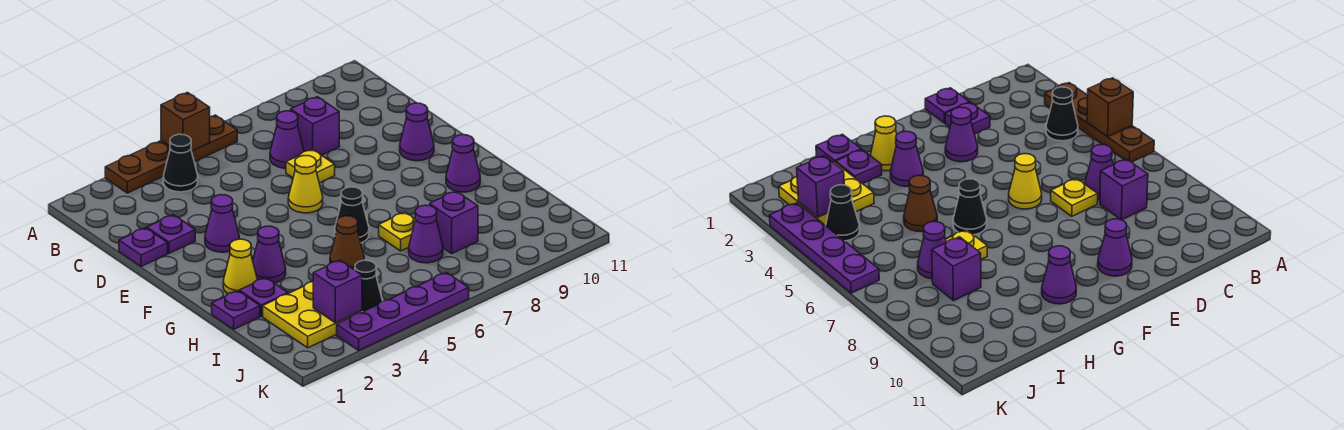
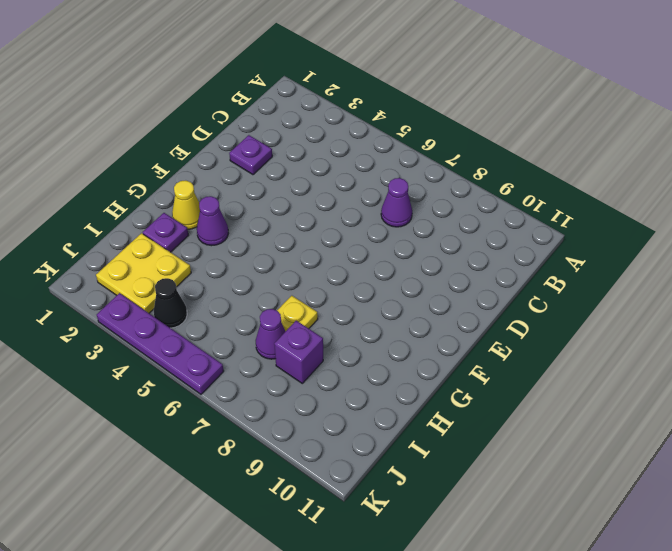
none -> brown 1x4 plate [105,115,237,193]
none -> black 1x1 cone [163,134,198,192]
none -> purple 1x1 brick [291,97,339,155]

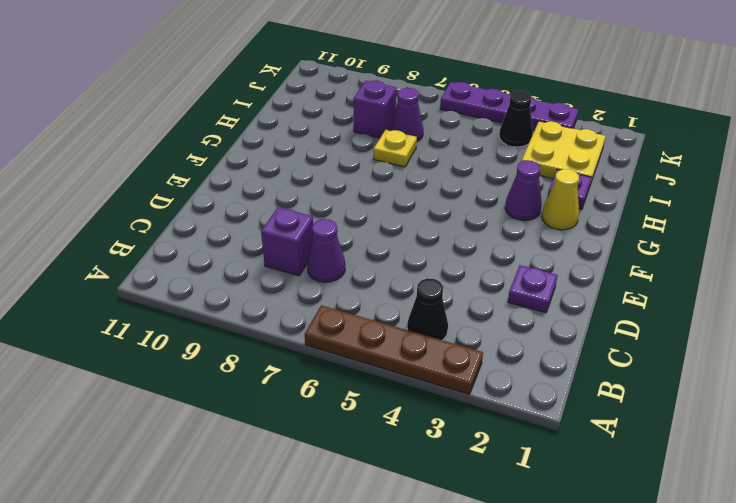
none -> purple 1x1 plate [119,228,168,266]
none -> yellow 1x1 plate [286,149,335,183]
none -> purple 1x1 cone [205,195,239,252]

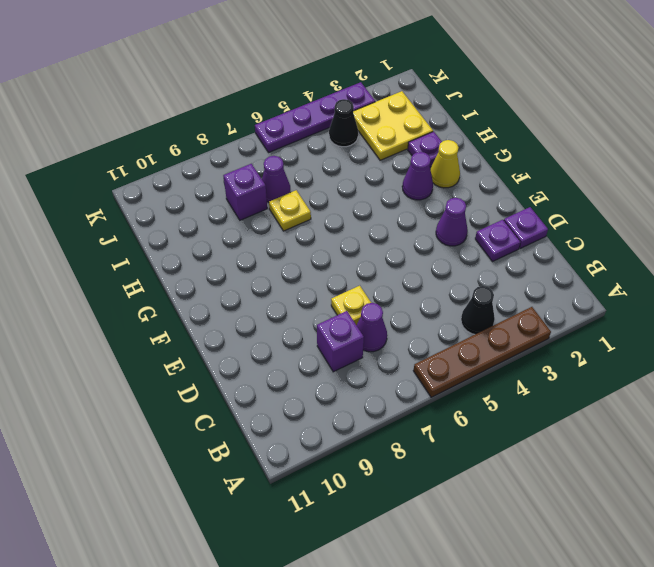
none -> yellow 1x1 cone [288,156,323,213]
none -> purple 1x1 cone [400,103,434,161]
none -> black 1x1 cone [335,187,369,243]

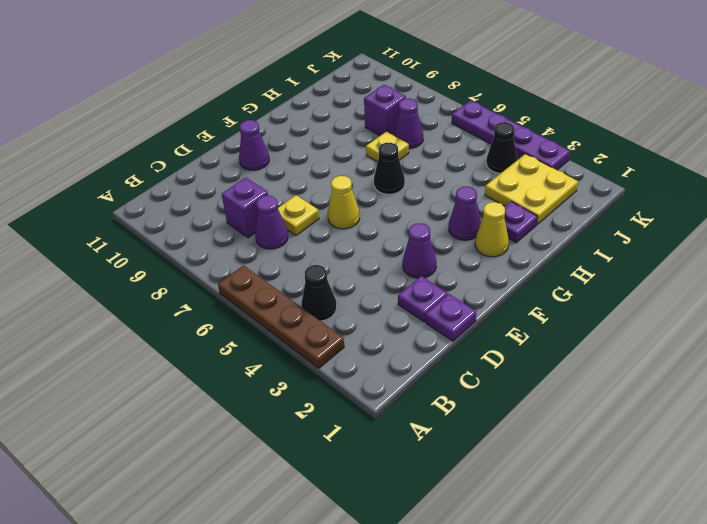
none -> purple 1x1 cone [446,135,480,192]
none -> purple 1x1 plate [212,291,260,329]
none -> brown 1x1 cone [330,216,364,270]

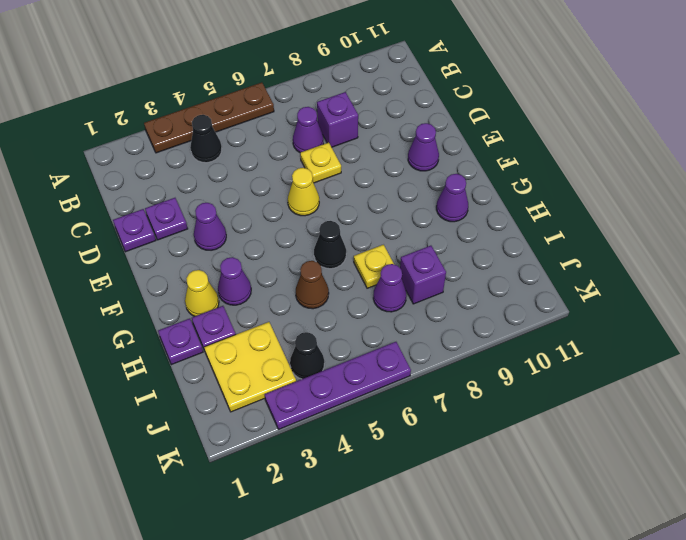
none -> brown 1x1 brick [161,93,210,151]
none -> purple 1x1 brick [313,260,362,323]

